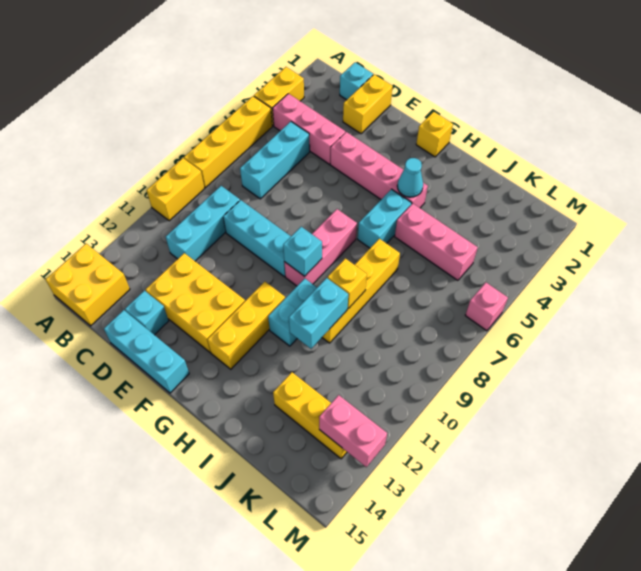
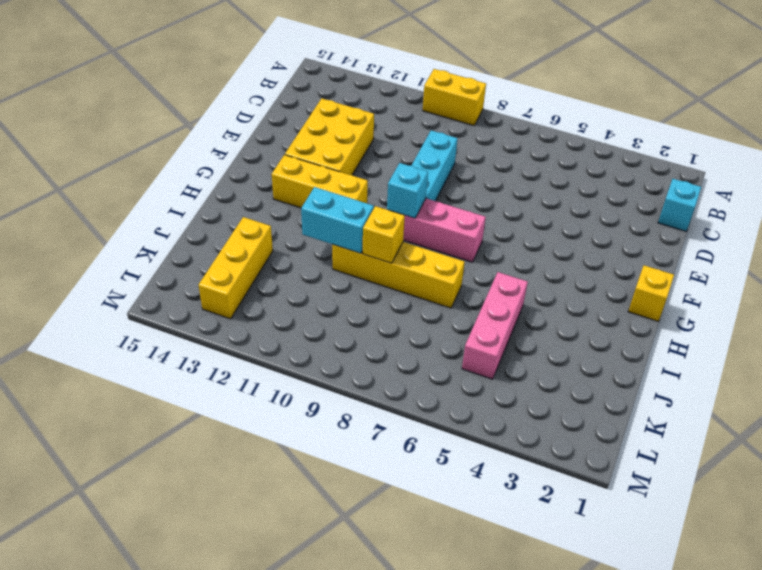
none -> yellow 1x2 brick [254,67,304,126]
none -> yellow 1x4 brick [184,96,272,188]
none -> yellow 2x2 brick [45,244,130,326]

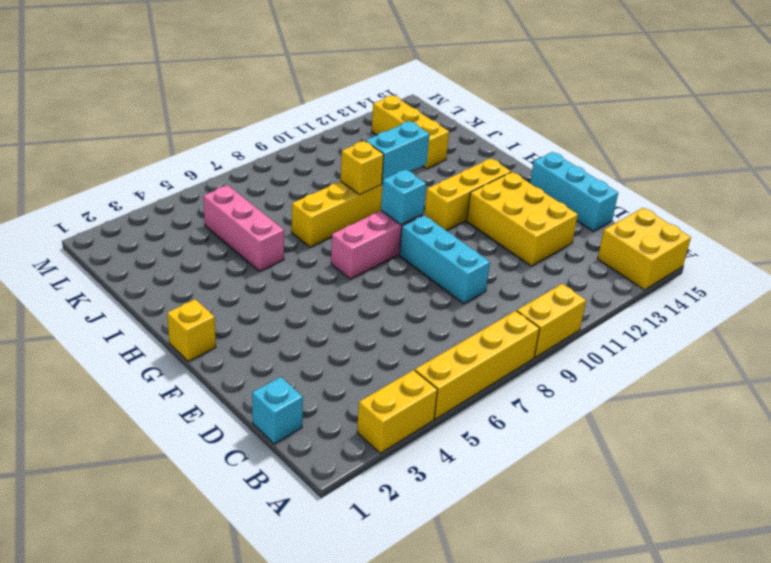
none -> pink 1x3 brick [273,94,345,164]
none -> cyan 1x3 brick [240,122,310,199]
none -> cyan 1x3 brick [166,186,240,261]

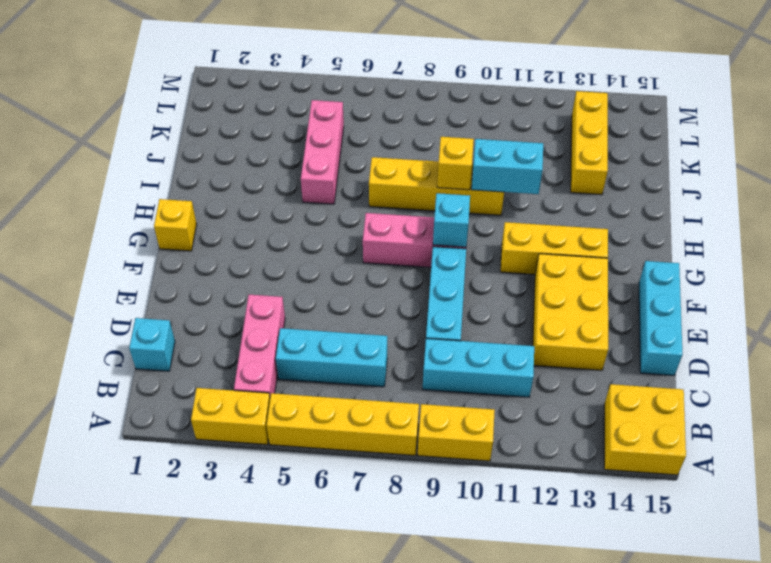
none -> yellow 1x2 brick [343,74,393,134]
none -> cyan 1x1 brick [125,291,169,335]
none -> pink 1x4 brick [330,132,428,208]

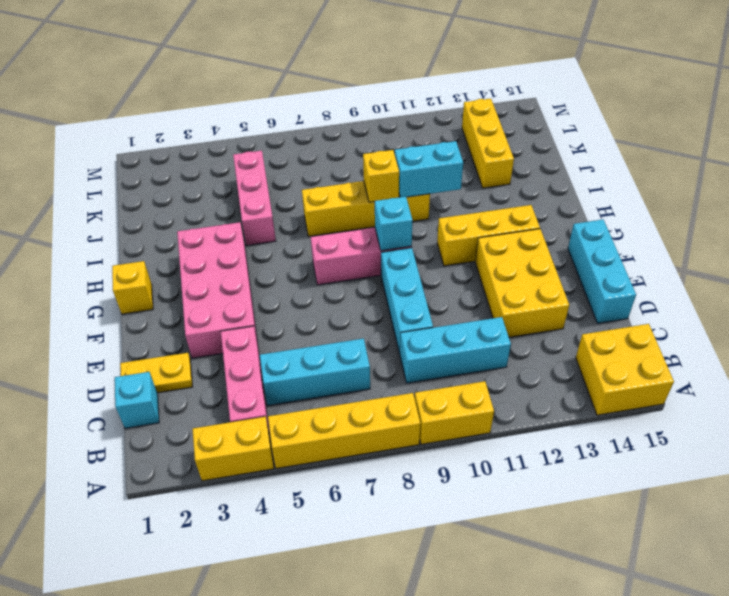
yellow 1x2 plate [120,353,193,393] -> yellow 1x2 brick [343,74,393,134]
pink 2x4 brick [177,222,258,358] -> pink 1x4 brick [330,132,428,208]
none -> cyan 1x1 brick [125,291,169,335]
none -> cyan 1x2 brick [358,189,412,248]
none -> cyan 1x2 brick [268,279,317,346]

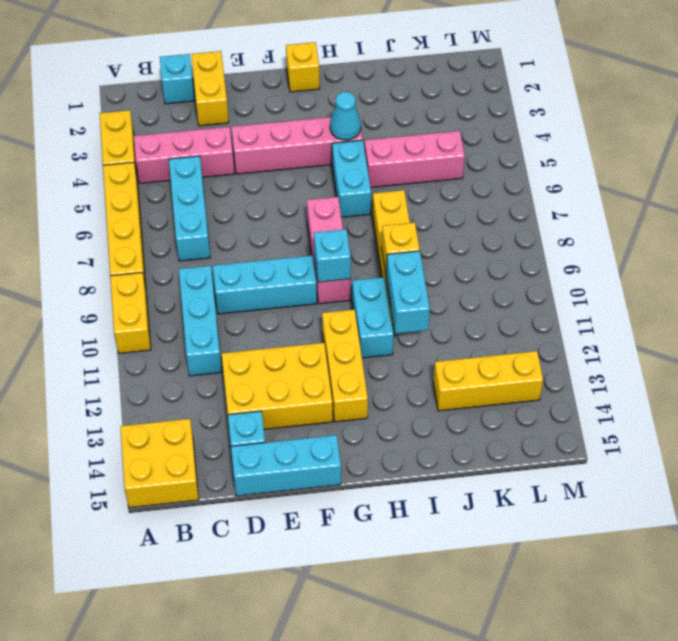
none -> pink 1x1 brick [465,283,508,331]
none -> pink 1x2 brick [319,395,387,467]

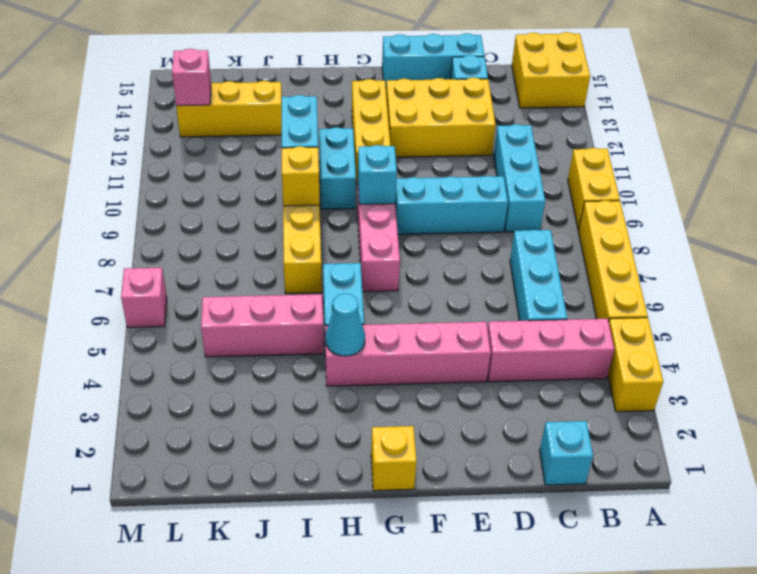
pink 1x1 brick [172,49,211,106] -> pink 1x2 brick [319,395,387,467]
none -> yellow 1x2 brick [343,74,393,134]

